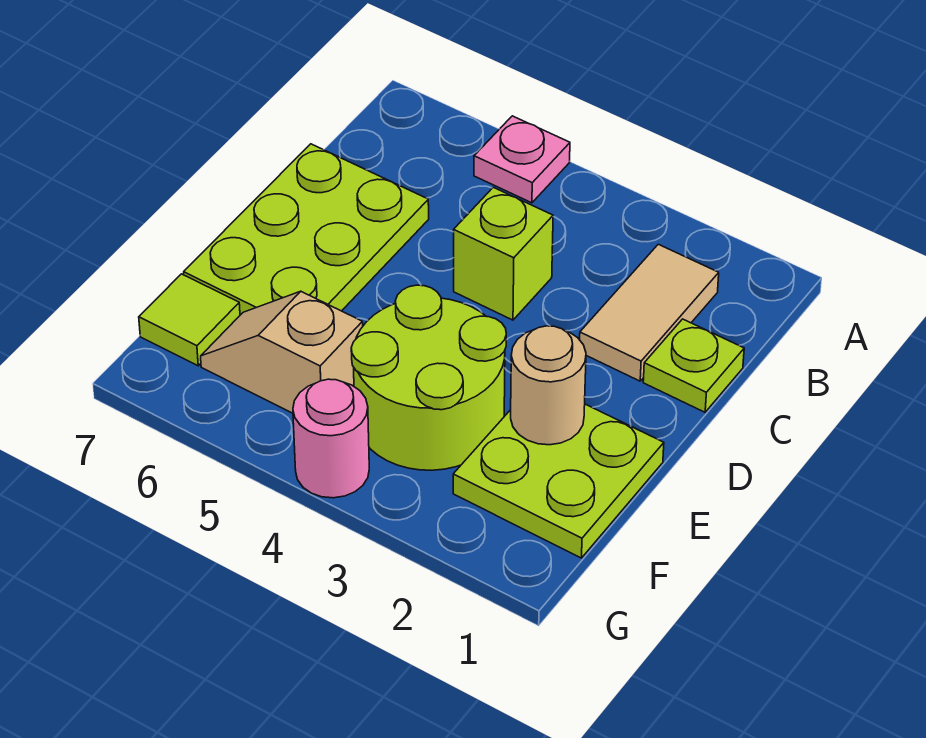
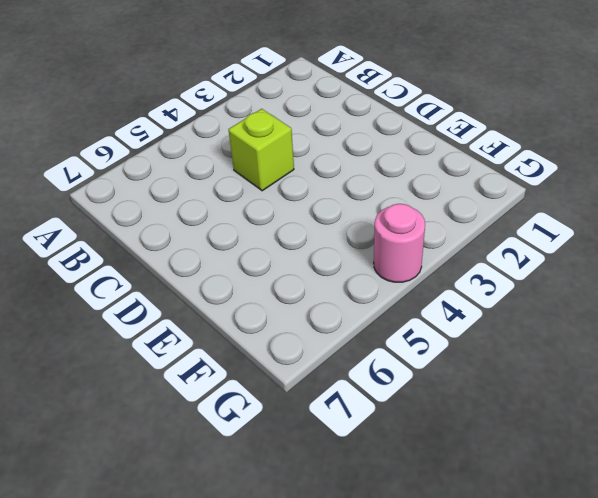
none -> pink 1x1 plate [474,116,570,203]
none -> tan 1x2 tile [580,244,719,381]

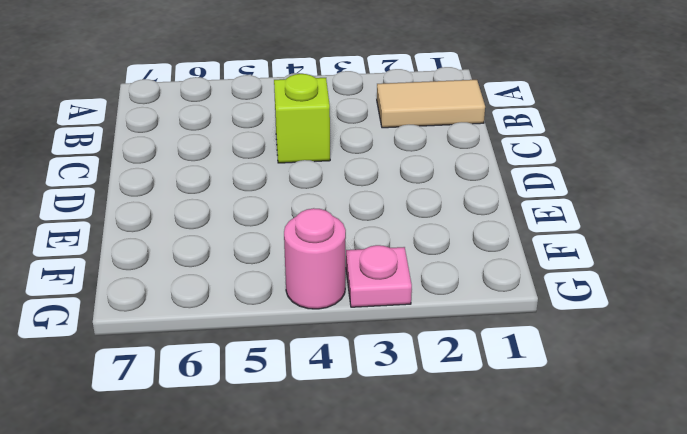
tan 1x2 tile [377,80,485,128] -> tan 1x2 tile turned to [580,244,719,381]
pink 1x1 plate [346,245,412,307] -> pink 1x1 plate moved to [474,116,570,203]
none -> lime 1x1 plate [643,319,744,412]
none -> lime 2x3 plate [184,144,429,315]

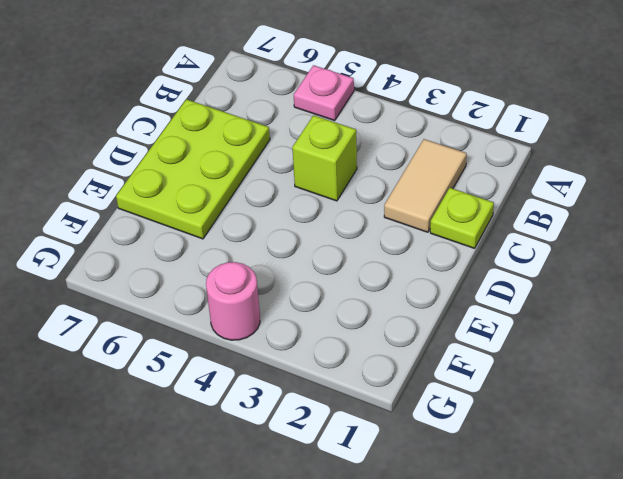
none -> lime 2x2 plate [453,404,664,558]
none -> lime 2x2 round brick [351,285,506,470]

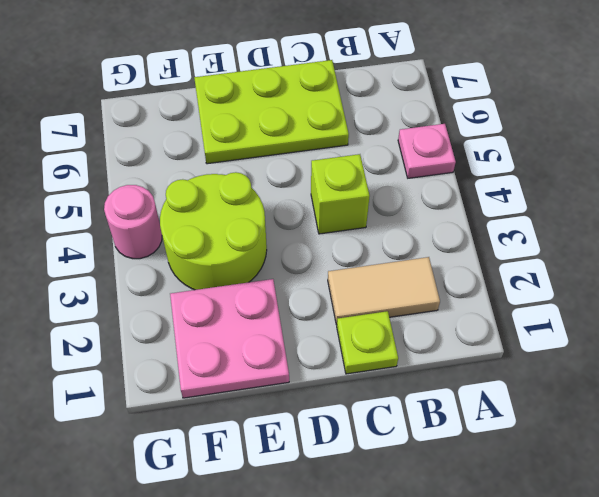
pink 2x2 plate [170,279,289,398] -> lime 2x2 plate [453,404,664,558]
none -> tan 1x2 slope [201,291,363,413]
none -> lime 1x1 tile [139,274,240,366]

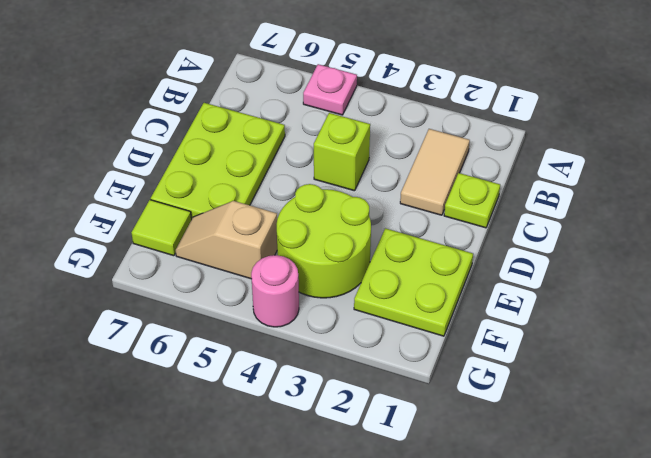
none -> tan 1x1 round brick [511,326,586,445]

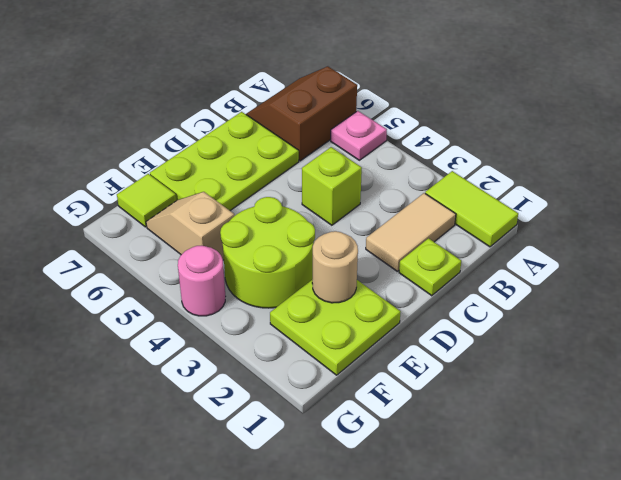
lime 1x2 tile [425,171,518,247] -> none
brown 2x2 slope [246,66,357,161] -> none

